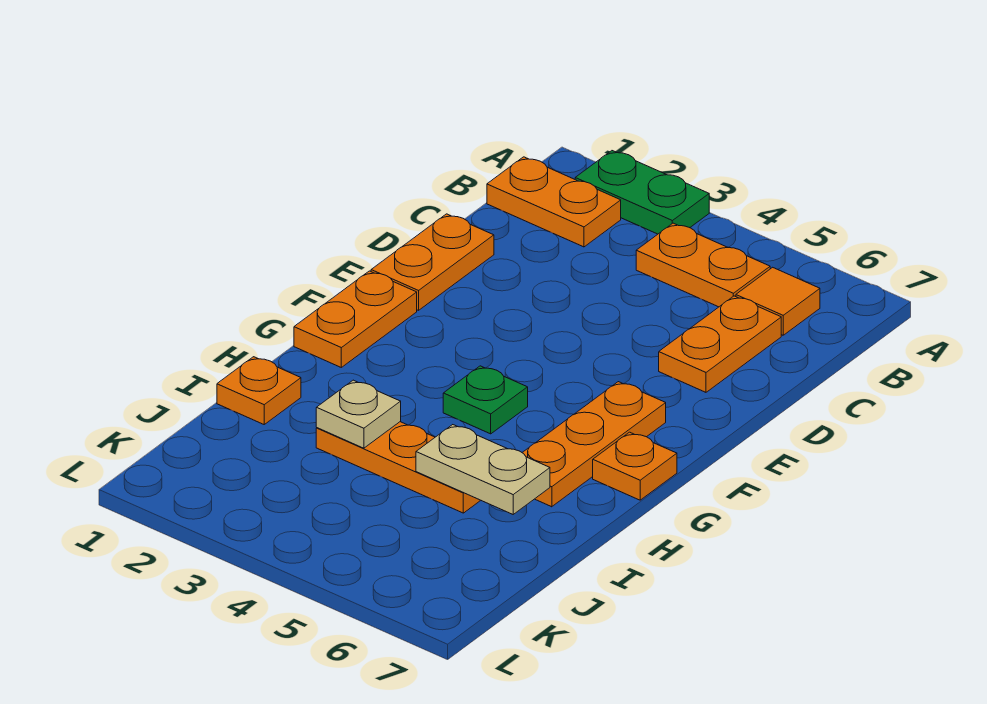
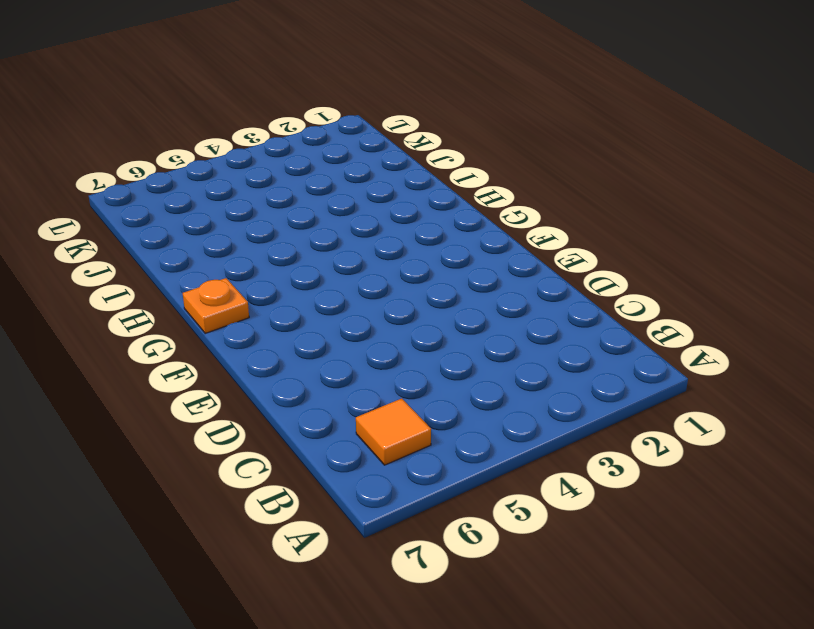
none -> green 1x2 plate [575,151,709,234]
none -> orange 1x2 plate [487,157,621,247]
none -> orange 1x2 plate [636,223,770,307]

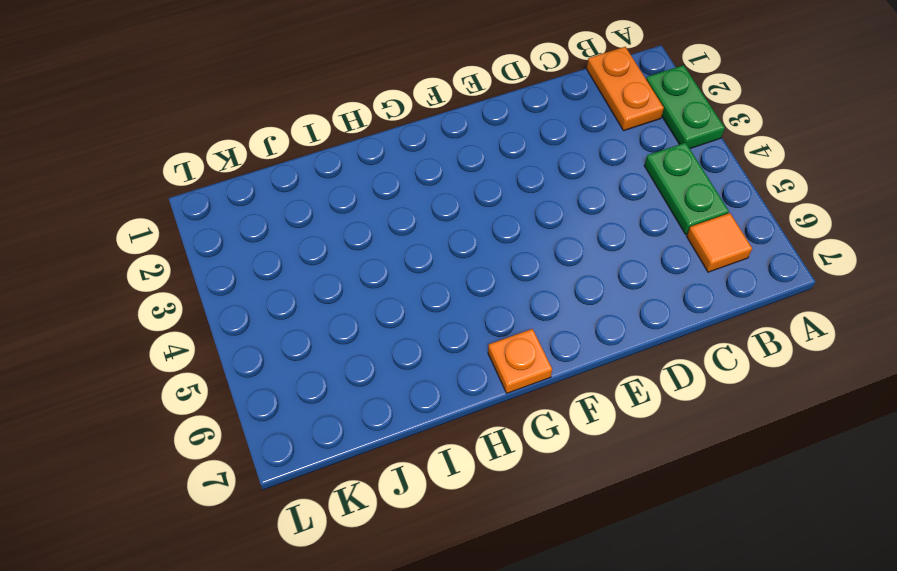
green 1x2 plate [644,143,729,235] -> orange 1x2 plate [636,223,770,307]
none -> orange 1x2 plate [659,296,781,392]
none -> orange 1x2 plate [371,214,494,310]
none -> orange 1x2 plate [294,271,417,367]

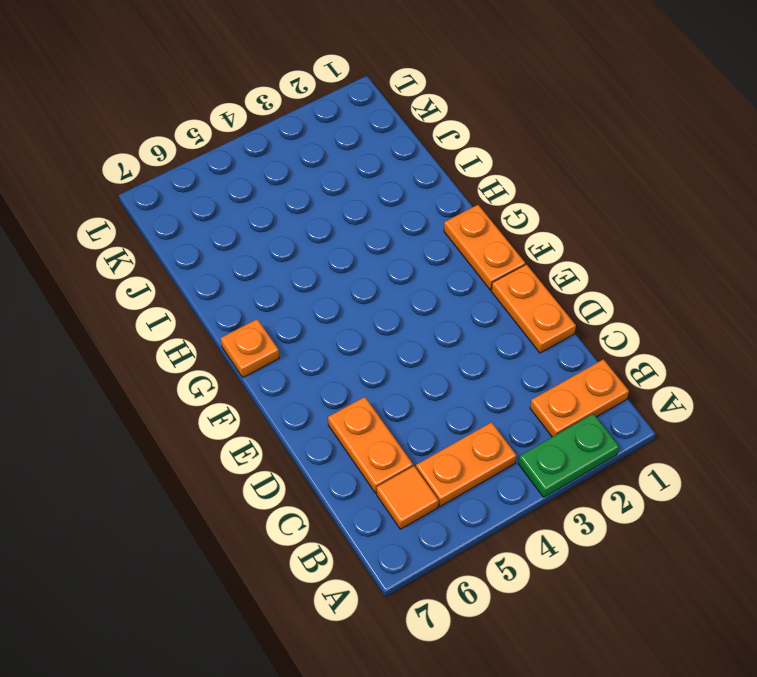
none -> orange 1x3 plate [522,382,666,507]
none -> green 1x1 plate [443,366,528,434]
none -> orange 1x1 plate [217,357,301,424]

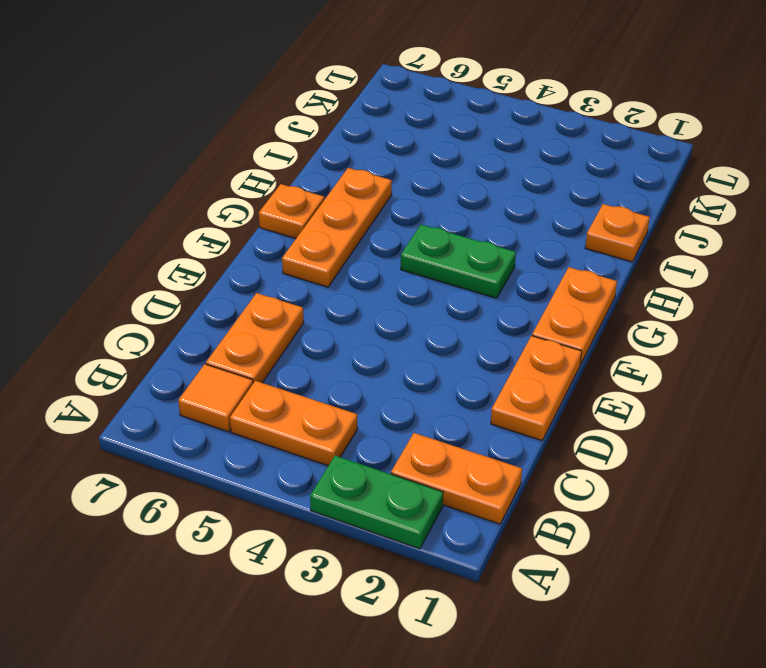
green 1x2 plate [401,225,516,298] -> green 1x1 plate [443,366,528,434]
none -> orange 1x3 plate [316,422,481,513]
none -> tan 1x1 plate [316,380,401,448]
none -> tan 1x2 plate [416,425,550,514]

